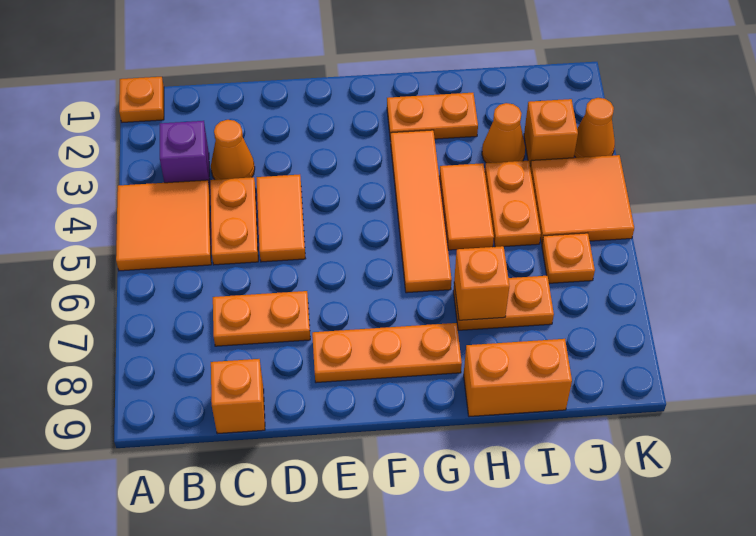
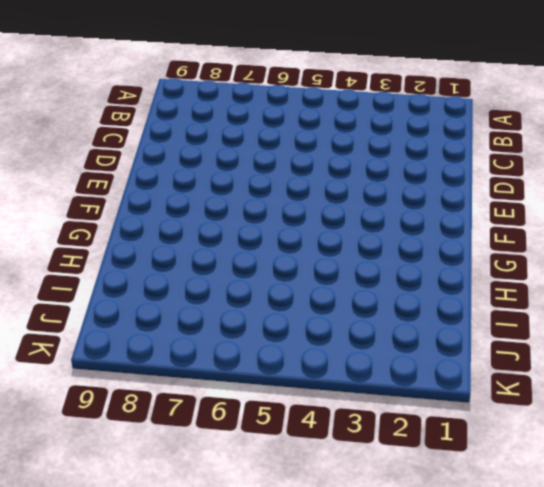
none -> orange 1x1 plate [119,77,164,122]
none -> orange 2x2 tile [116,180,211,271]
none -> purple 1x1 brick [160,121,210,189]

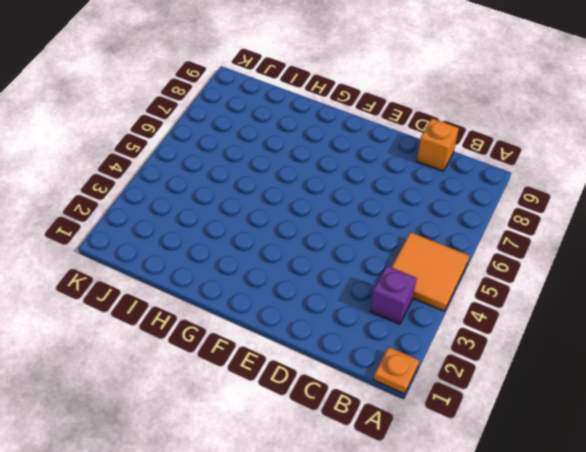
none -> orange 1x1 cone [211,120,255,180]
none -> orange 1x2 plate [210,177,258,265]
none -> orange 1x2 plate [213,291,310,346]

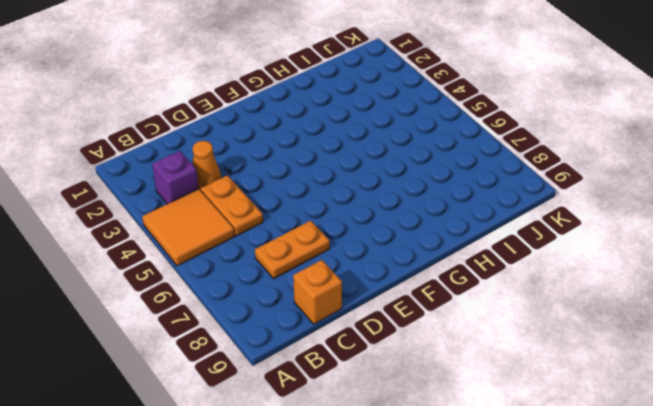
none -> orange 1x1 plate [119,77,164,122]
none -> orange 1x2 tile [257,175,305,262]
none -> orange 1x3 plate [312,323,462,383]

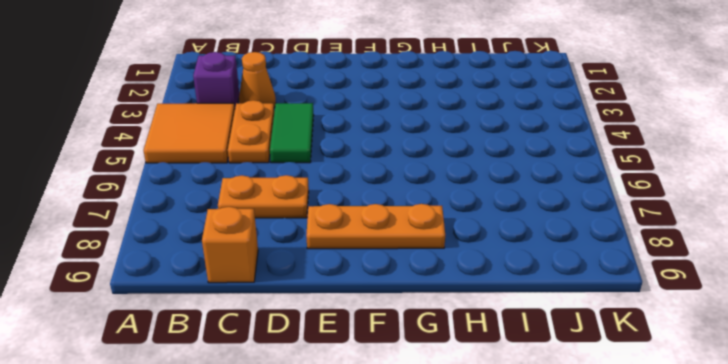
green 1x2 tile [270,103,314,163] -> orange 1x2 tile [257,175,305,262]
none -> orange 1x1 plate [119,77,164,122]
none -> orange 1x2 plate [387,93,478,141]
none -> orange 1x4 tile [391,130,452,293]

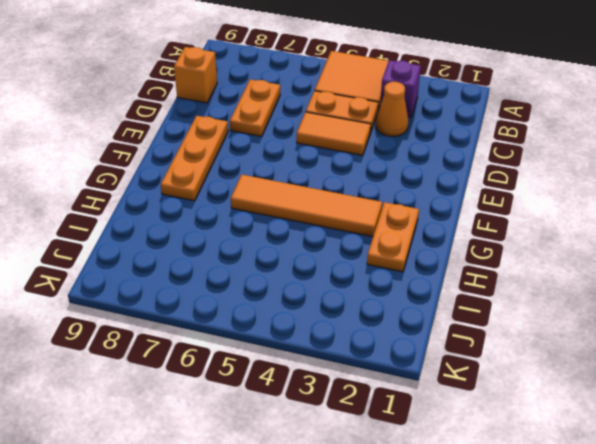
none -> orange 1x1 plate [119,77,164,122]
none -> orange 1x2 tile [439,163,494,250]
none -> orange 1x2 plate [453,276,554,330]

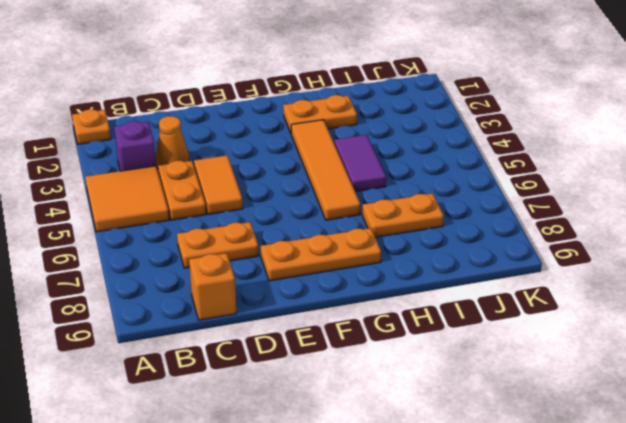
purple 1x2 tile [334,135,386,192] -> orange 1x2 tile [439,163,494,250]
none -> orange 1x2 brick [464,339,572,417]
none -> orange 1x1 cone [482,103,525,163]
none -> orange 1x2 plate [485,161,541,247]

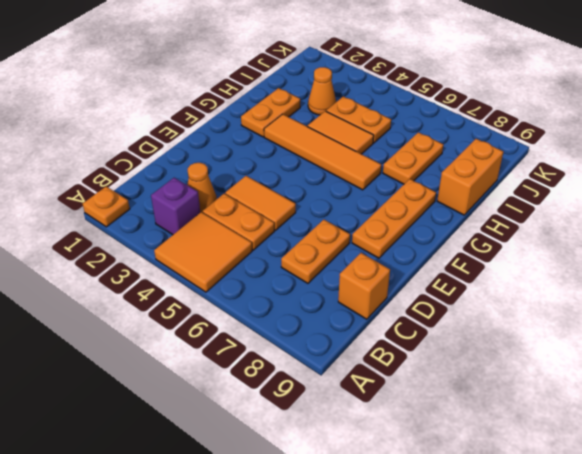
none -> orange 1x1 brick [524,99,578,165]
none -> orange 2x2 tile [530,155,634,244]
none -> orange 1x1 plate [542,233,595,283]

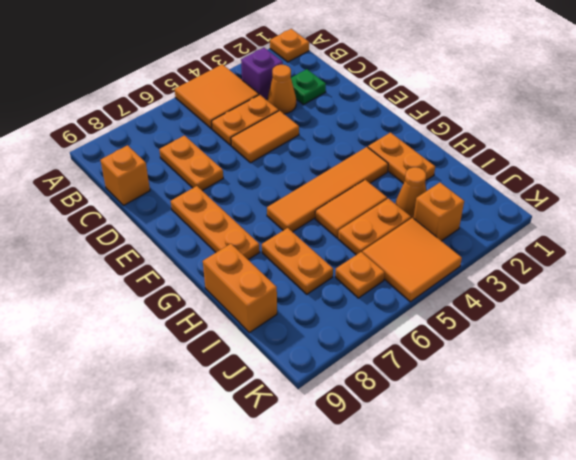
green 1x1 plate [291,69,326,105] -> none
none -> orange 1x1 cone [574,98,615,158]
none -> orange 1x1 brick [454,246,509,320]

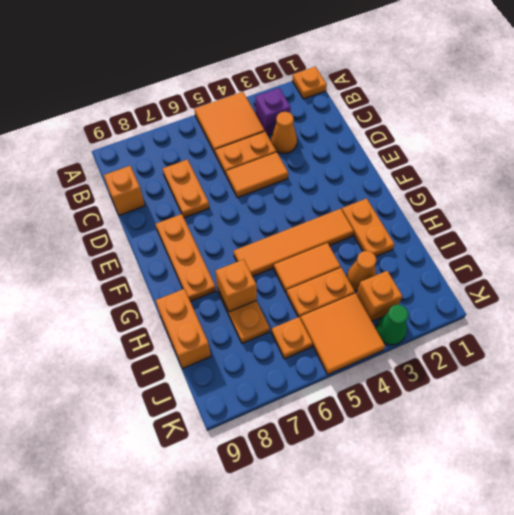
green 1x1 cone [376,305,408,345] -> orange 1x1 cone [574,98,615,158]

